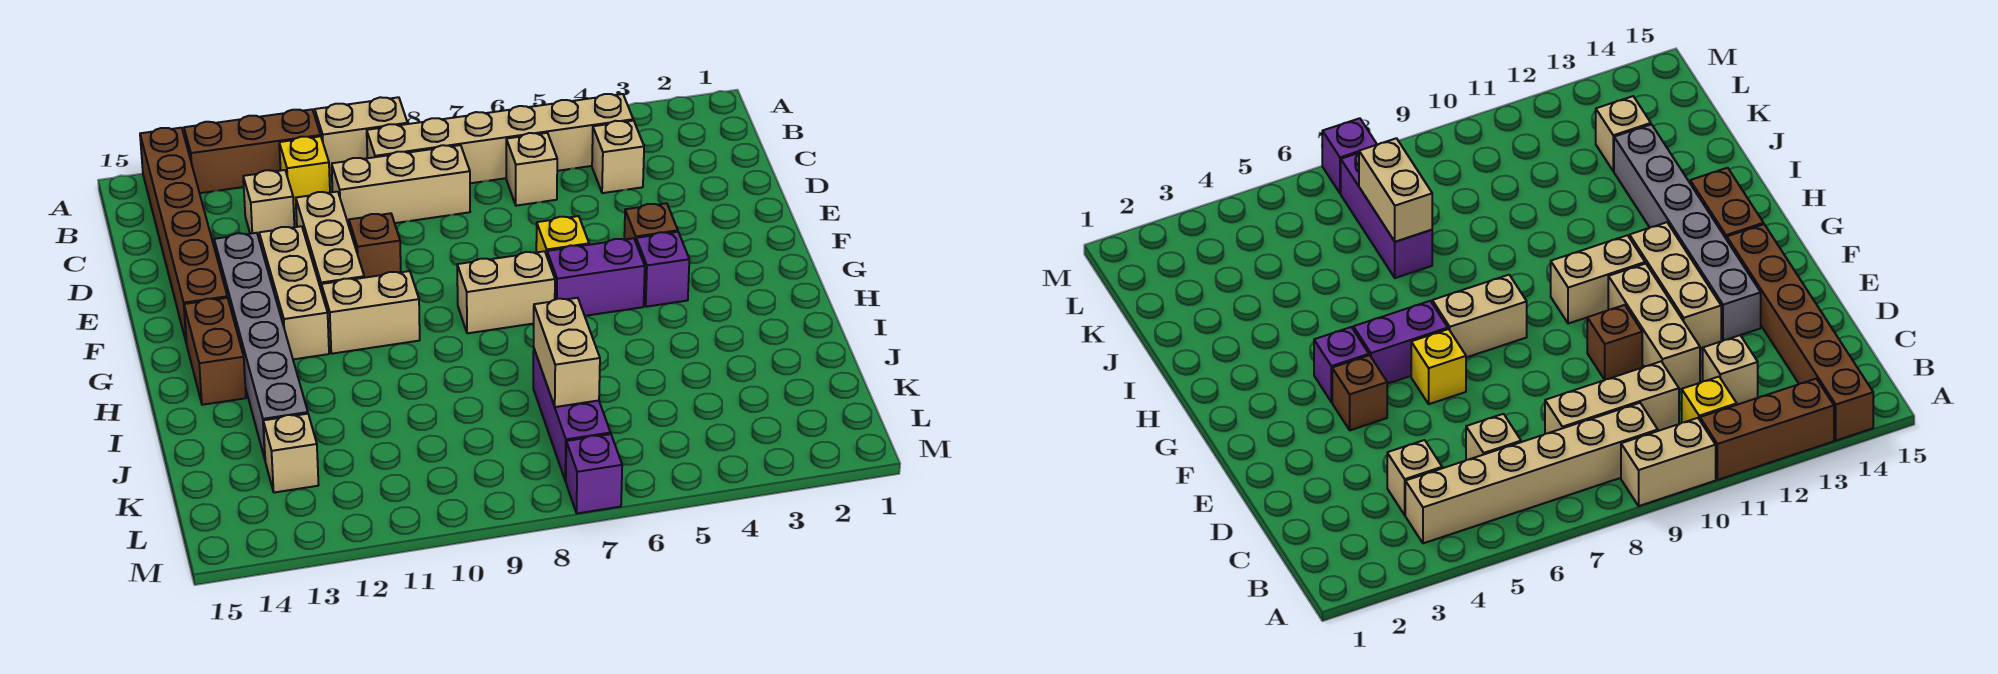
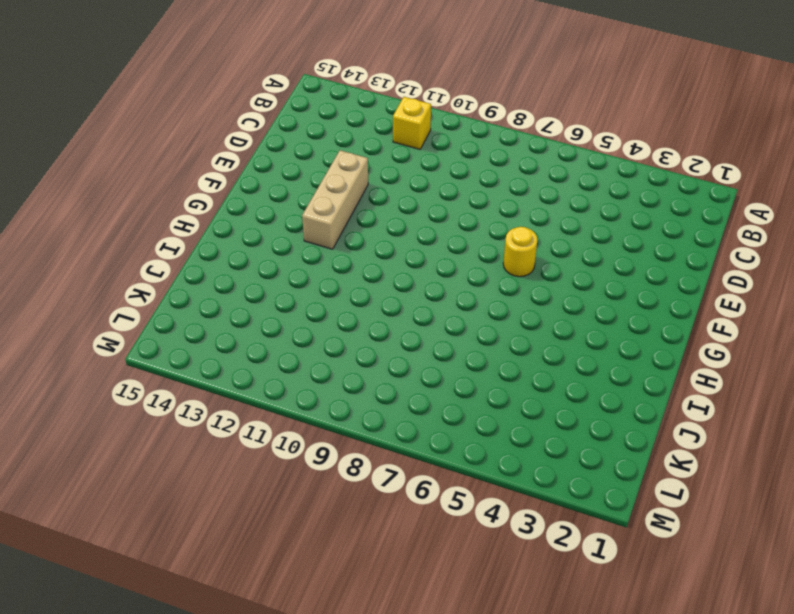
yellow 1x1 round brick [503,227,538,277] -> yellow 1x1 brick [536,216,589,255]
none -> tan 1x2 brick [315,97,408,175]
none -> brown 1x3 brick [184,109,321,193]
none -> brown 1x6 brick [140,128,227,344]

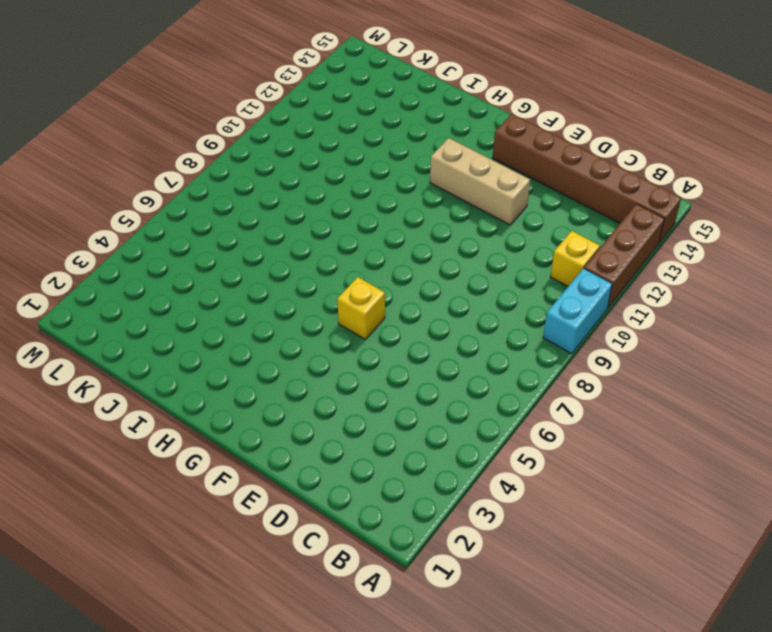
cyan 1x2 brick [543,268,612,354] -> tan 1x2 brick [315,97,408,175]
none -> tan 1x6 brick [367,94,633,183]
none -> tan 1x1 brick [592,121,644,193]
none -> tan 1x1 brick [506,133,557,206]

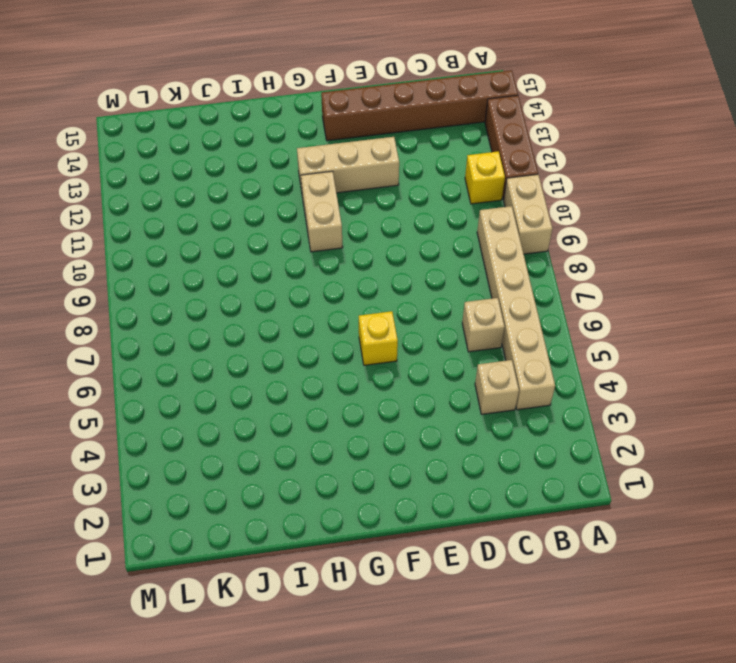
none -> tan 1x3 brick [332,145,470,225]
none -> tan 1x1 brick [243,170,294,241]
none -> tan 1x3 brick [296,192,364,292]

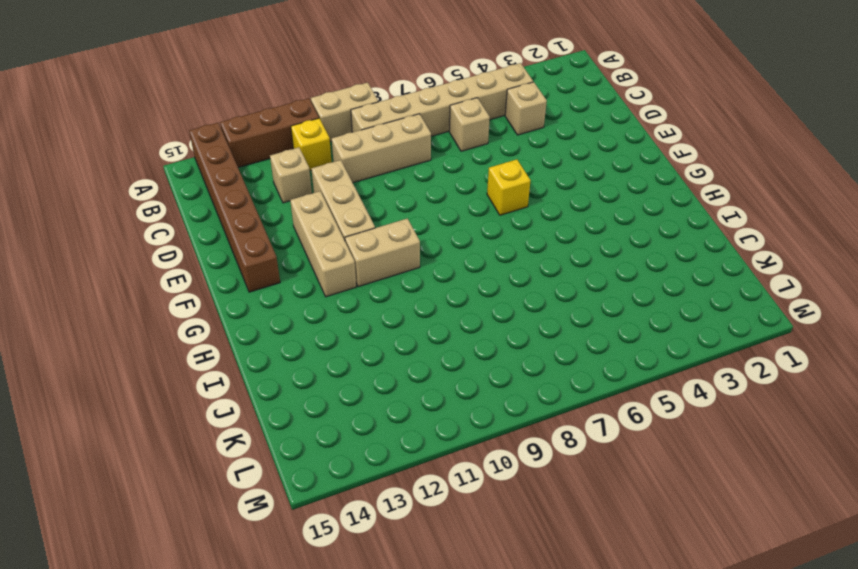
none -> brown 1x1 brick [349,213,401,278]
none -> grey 1x6 brick [214,233,308,459]
none -> brown 1x1 brick [624,203,678,242]

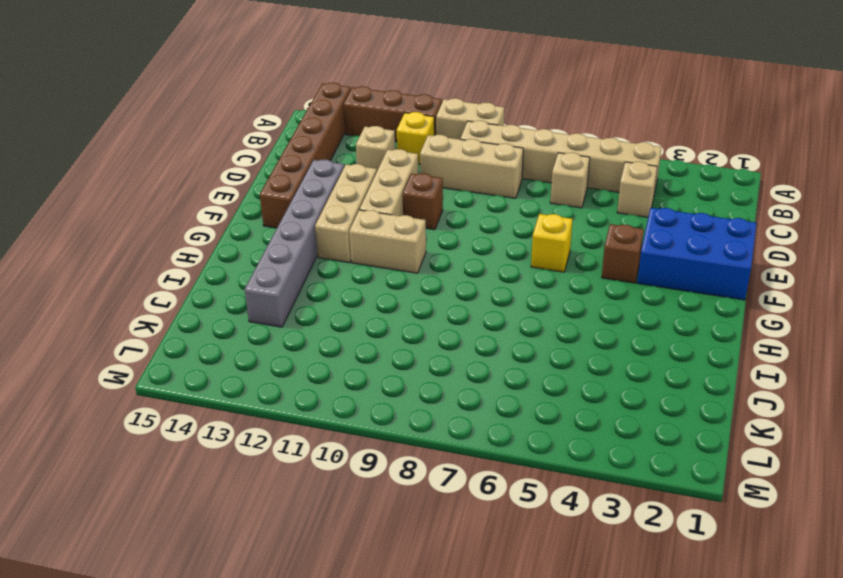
blue 2x3 brick [637,208,756,300] -> none
none -> purple 1x1 brick [636,232,689,307]
none -> purple 1x2 brick [547,238,645,316]
none -> tan 1x2 brick [457,251,555,333]

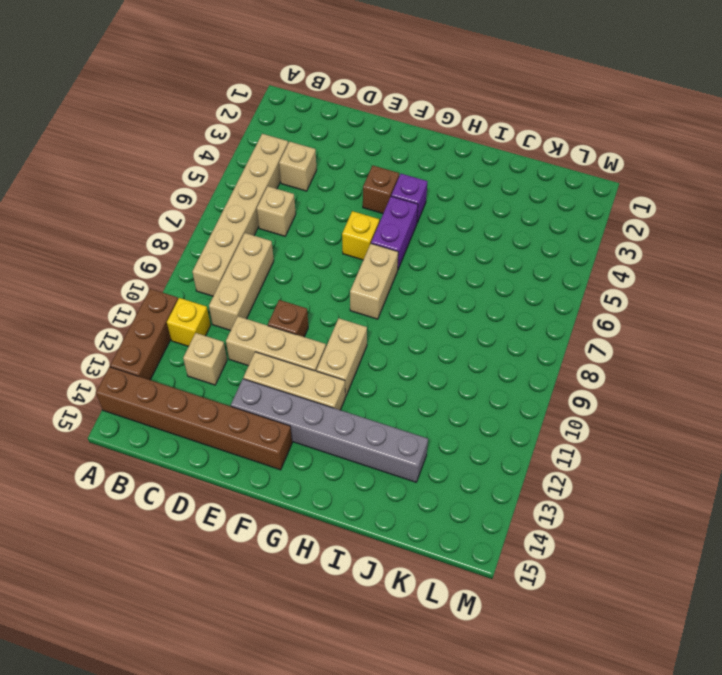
none -> tan 1x2 brick [315,97,408,175]
none -> brown 1x2 brick [184,298,246,405]
none -> purple 1x3 brick [533,350,611,481]

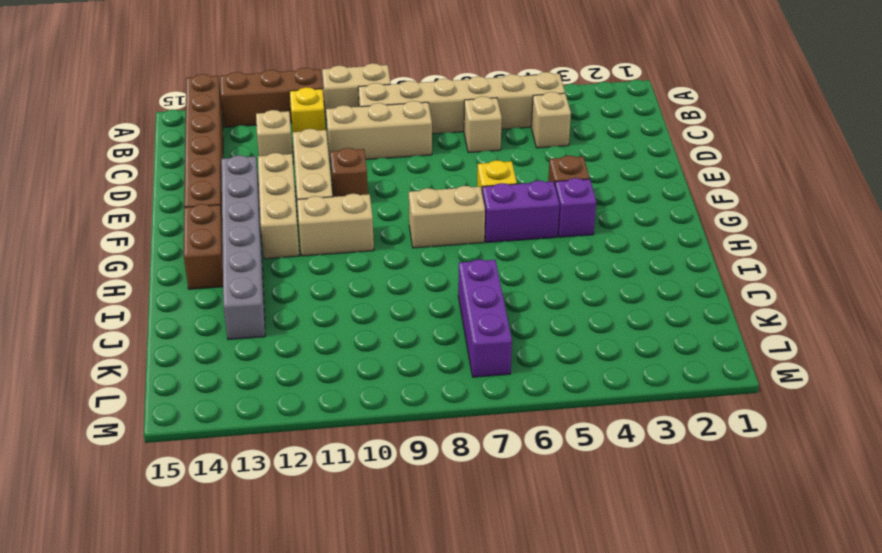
none -> tan 1x1 brick [263,414,319,493]
none -> purple 1x1 brick [566,434,622,513]
none -> tan 1x2 brick [534,298,600,407]

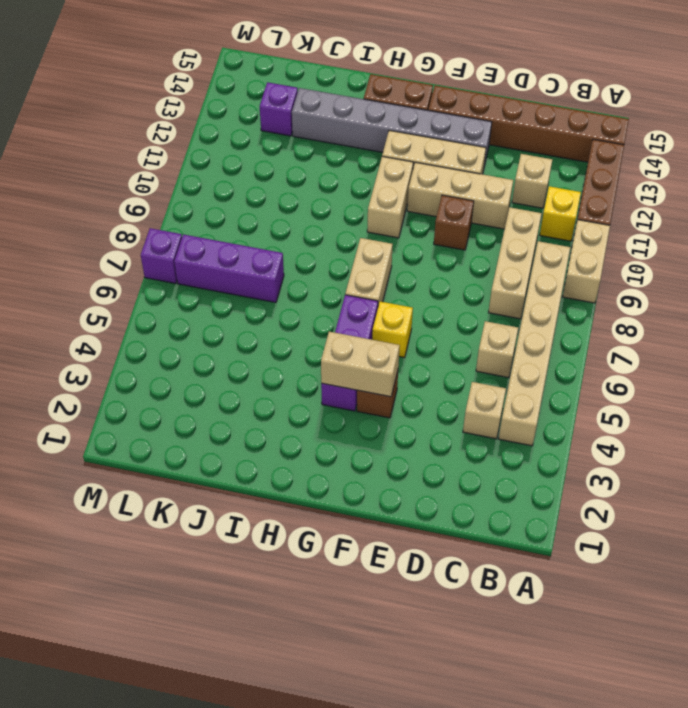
tan 1x2 brick [321,332,400,397] -> tan 1x2 brick moved to [534,298,600,407]
purple 1x1 brick [260,82,298,136] -> tan 1x1 brick [263,414,319,493]

